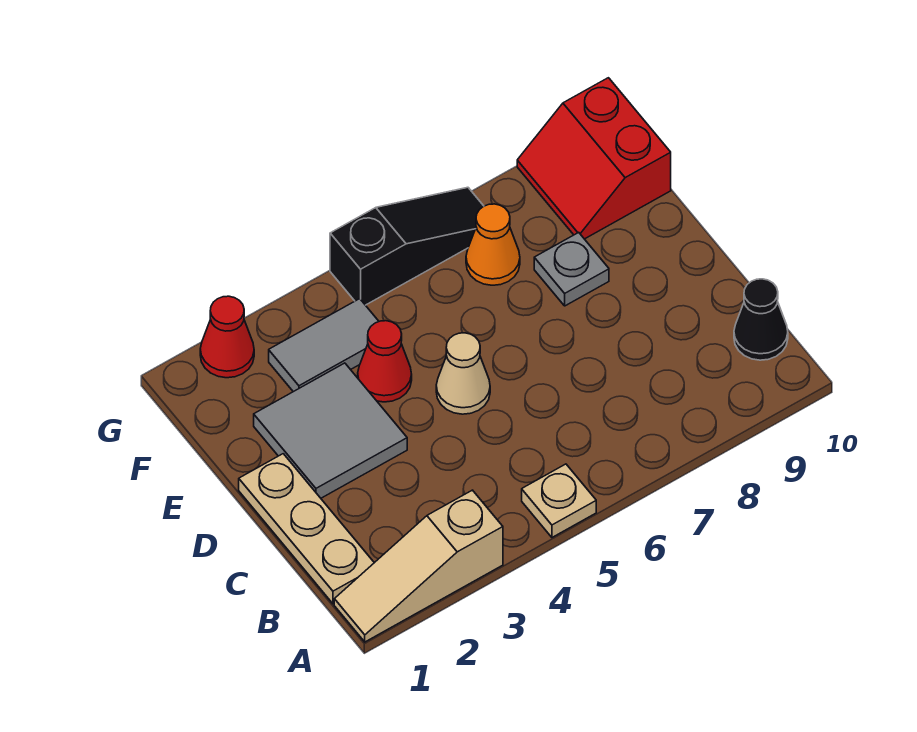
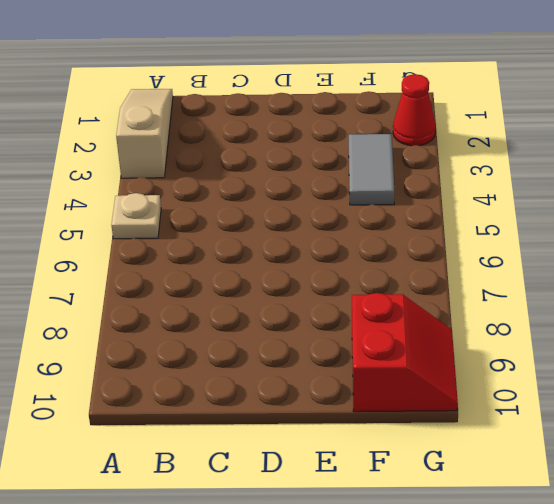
red 2x2 slope [352,293,458,412] -> red 2x2 slope turned to [517,78,671,239]
none -> tan 1x3 plate [239,454,374,604]
none -> black 1x1 cone [734,279,788,360]
none -> grey 2x2 tile [254,363,407,498]

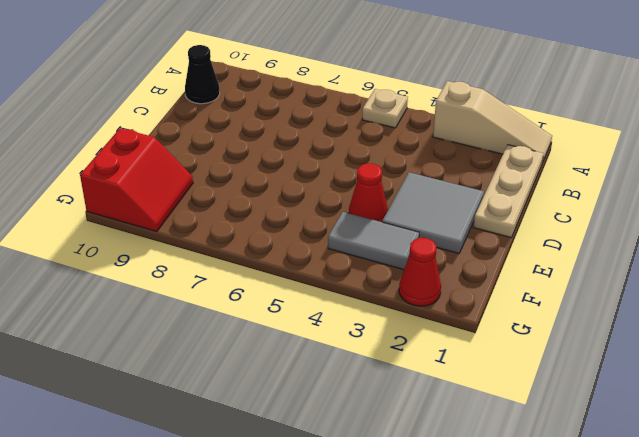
none -> tan 1x1 cone [436,333,490,414]
none -> grey 1x1 plate [534,232,609,306]
none -> orange 1x1 cone [466,204,520,285]

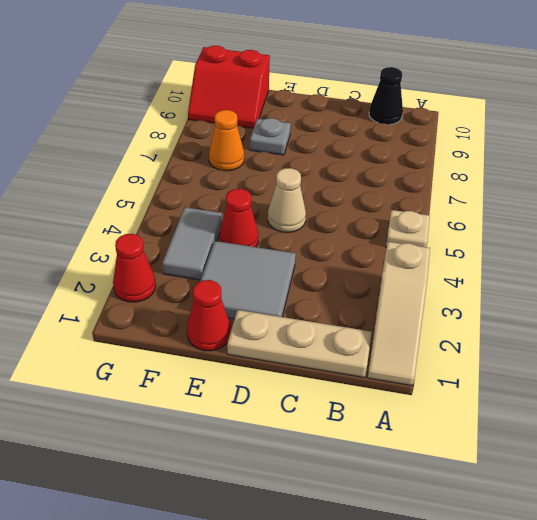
red 1x1 cone [187,280,231,351] -> none
none -> black 1x3 slope [330,187,483,305]

